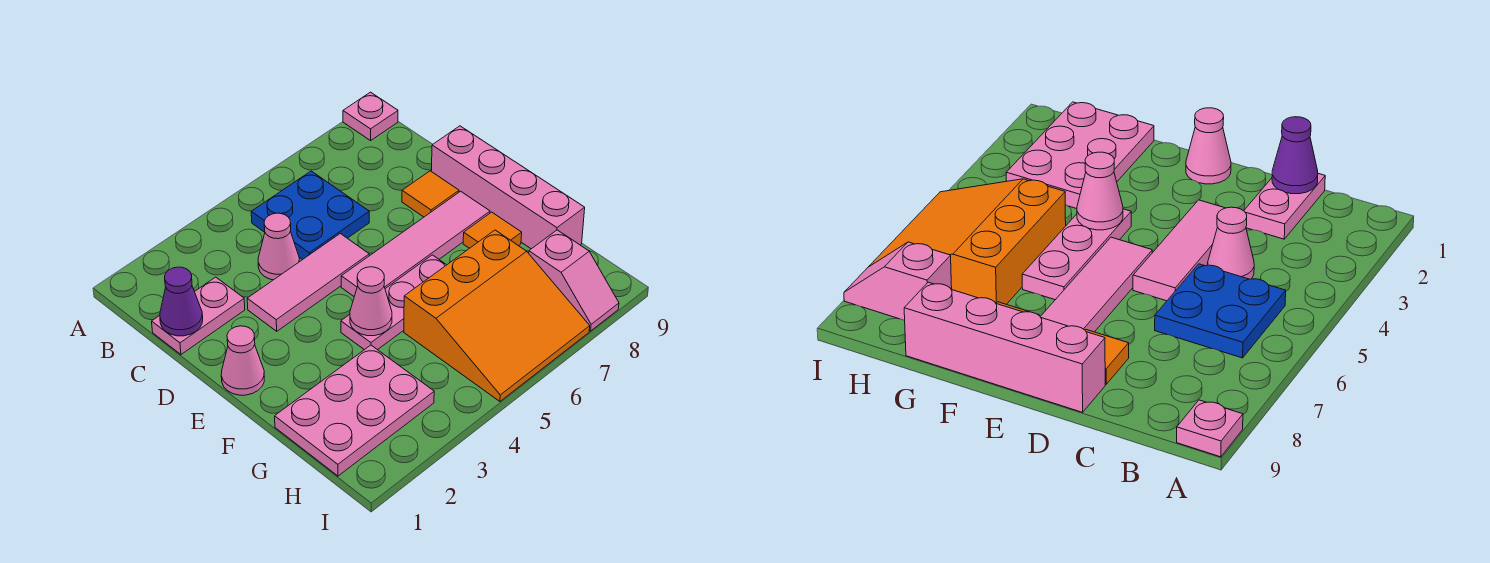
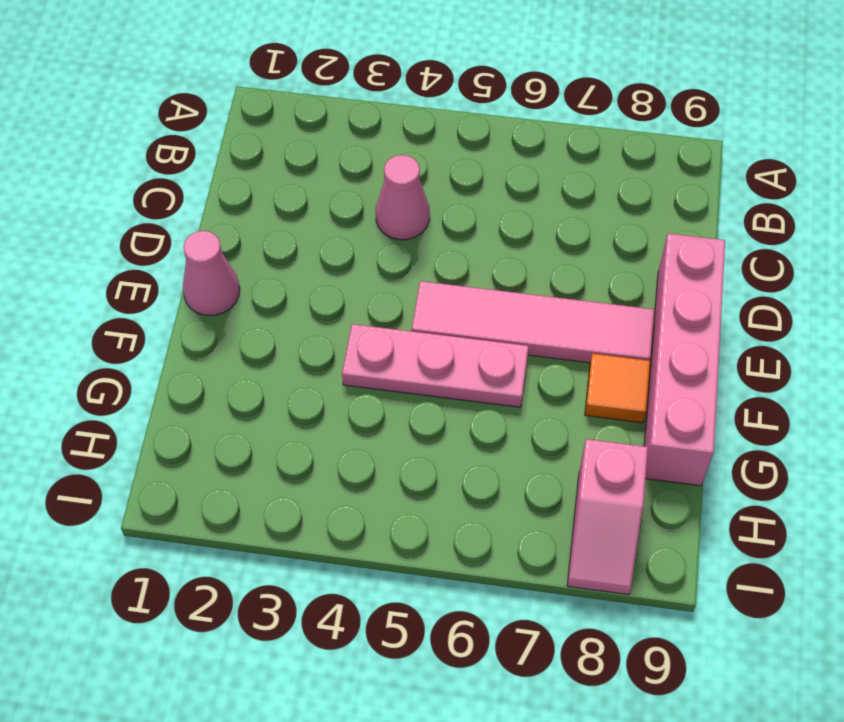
none -> pink 1x1 plate [343,92,398,141]
none -> blue 2x2 plate [251,171,369,260]
none -> pink 1x2 plate [152,277,245,354]

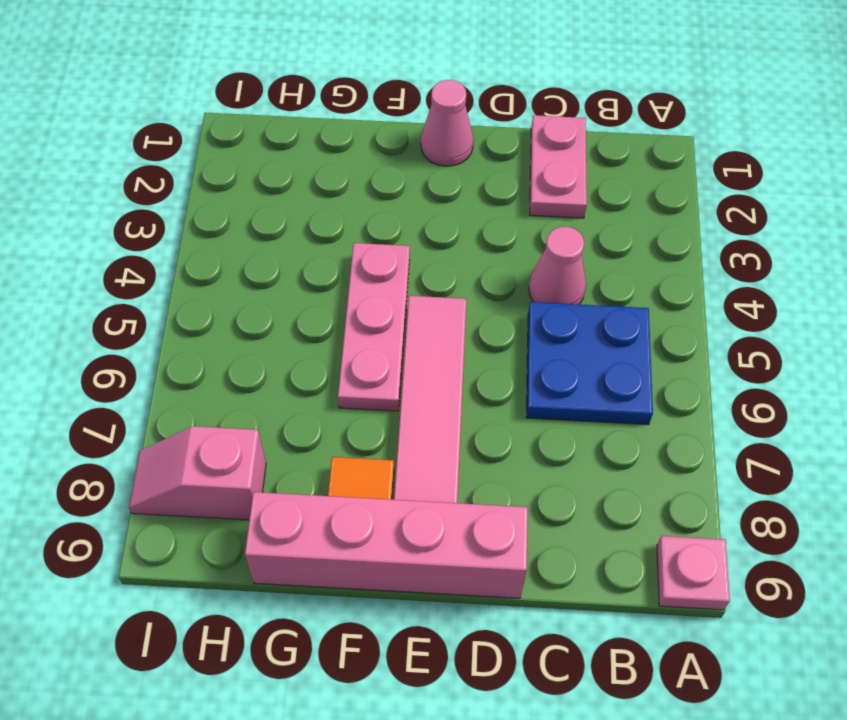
none -> pink 1x3 tile [247,234,369,331]
none -> orange 1x1 tile [402,171,459,217]
none -> pink 2x3 plate [275,345,434,476]

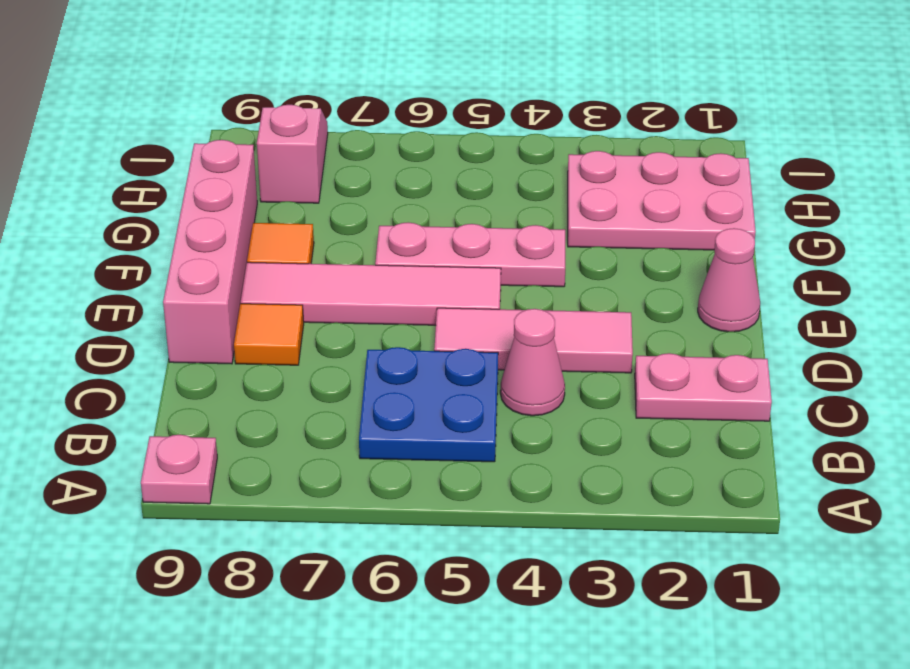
none -> orange 3x3 slope [404,230,590,401]
none -> purple 1x1 cone [160,267,203,336]
none -> pink 1x1 cone [350,267,392,336]

